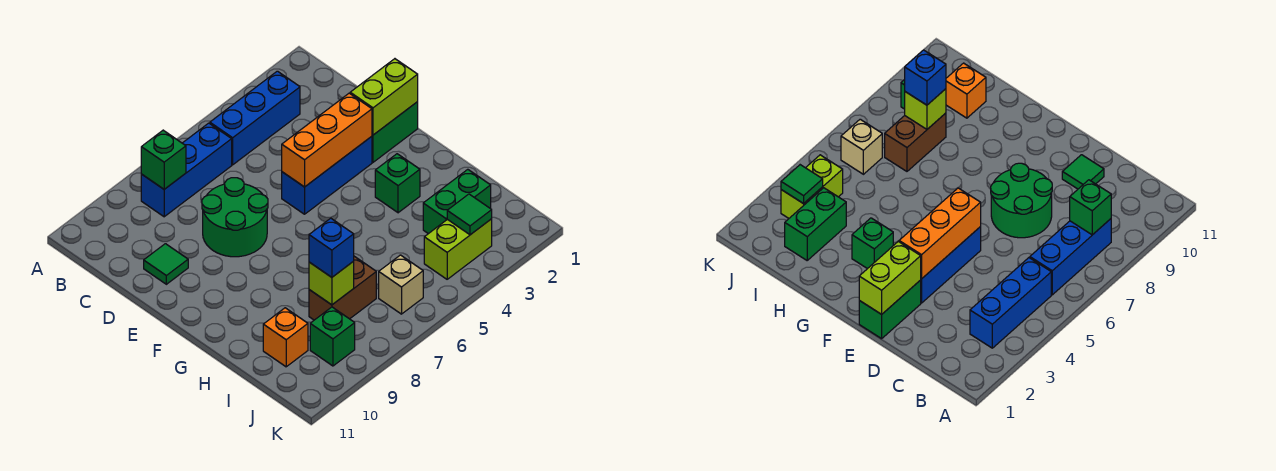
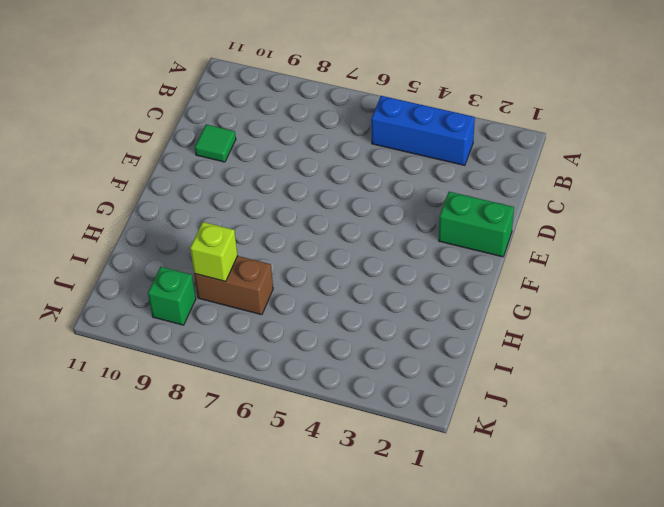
none -> blue 1x3 brick [141,123,232,217]
none -> green 2x2 round brick [202,178,268,257]
none -> blue 1x3 brick [282,136,372,214]

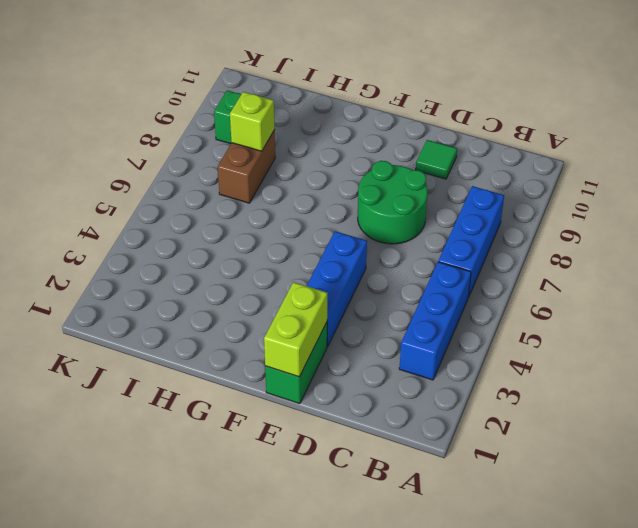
none -> green 1x1 brick [375,154,420,213]
none -> green 1x2 brick [423,169,491,234]
none -> orange 1x1 brick [263,308,308,367]

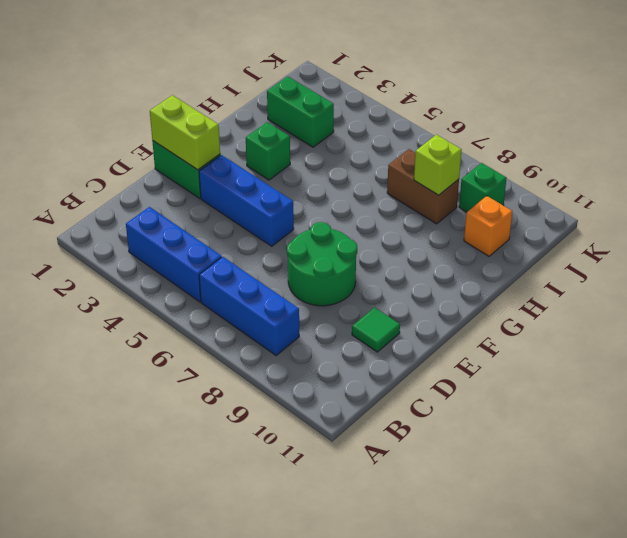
none -> lime 1x2 brick [424,219,492,279]
none -> tan 1x1 brick [379,255,423,314]
none -> green 1x1 brick [141,130,186,189]

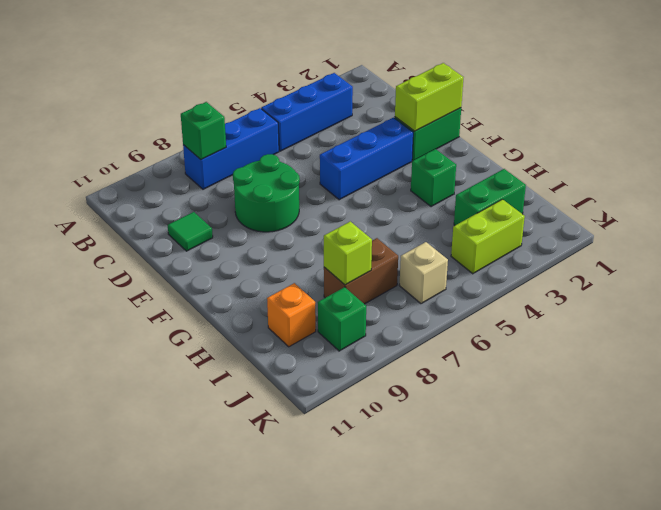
none -> orange 1x3 brick [282,93,372,187]
none -> green 1x1 tile [447,194,492,235]
none -> blue 1x1 brick [309,218,354,277]

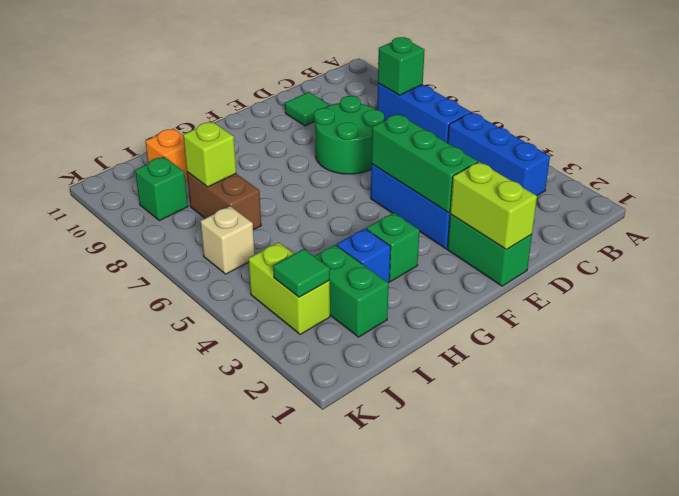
green 1x3 brick [371,114,478,213] -> orange 1x3 brick [282,93,372,187]
blue 1x1 brick [337,229,391,283] -> blue 1x1 brick moved to [309,218,354,277]

